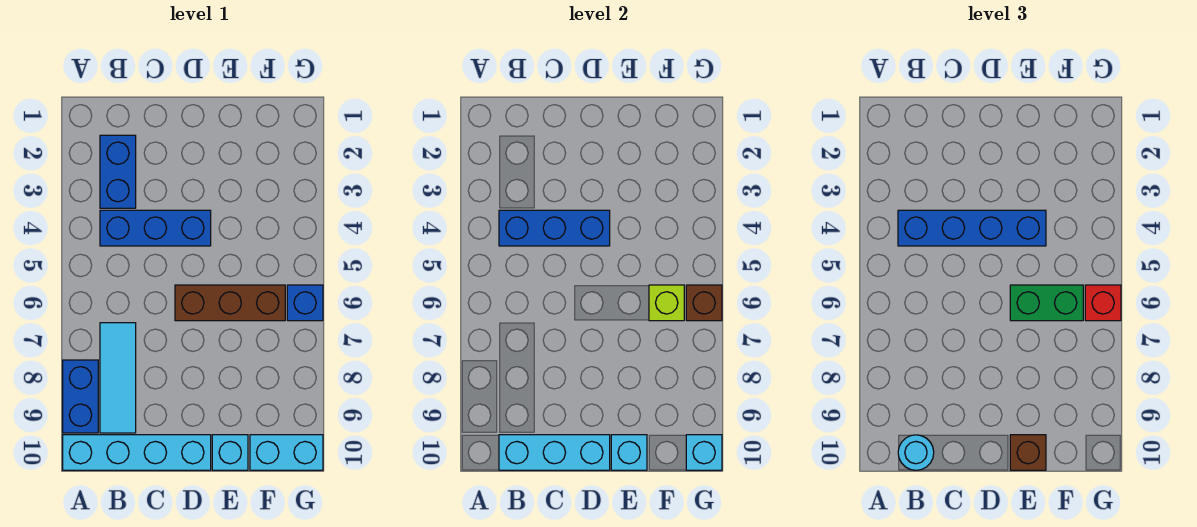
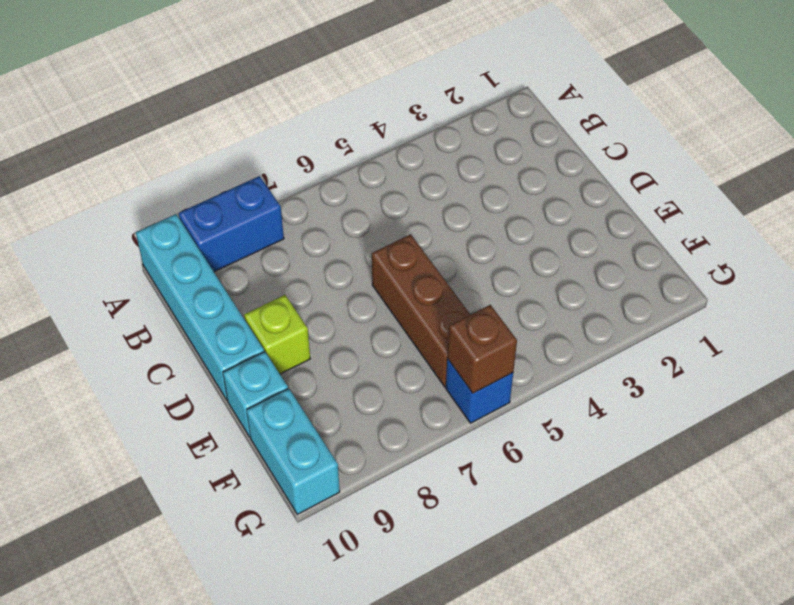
lime 1x1 brick [244,295,310,374] -> lime 1x1 brick moved to [649,285,684,321]
none -> blue 1x2 brick [100,135,136,208]
none -> blue 1x3 brick [100,210,211,246]
none -> cyan 1x3 tile [100,323,136,433]

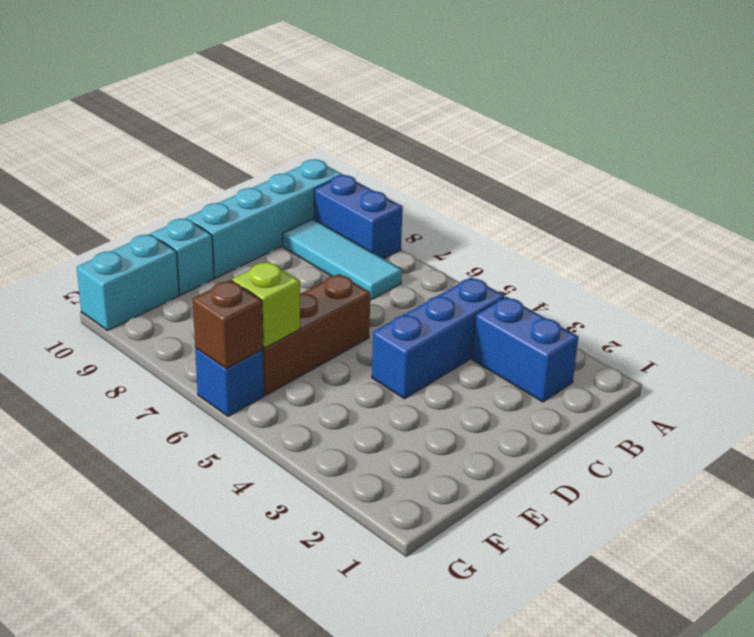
none -> blue 1x3 brick [499,210,610,246]
none -> cyan 1x3 brick [499,435,610,470]
none -> cyan 1x1 brick [611,435,647,470]

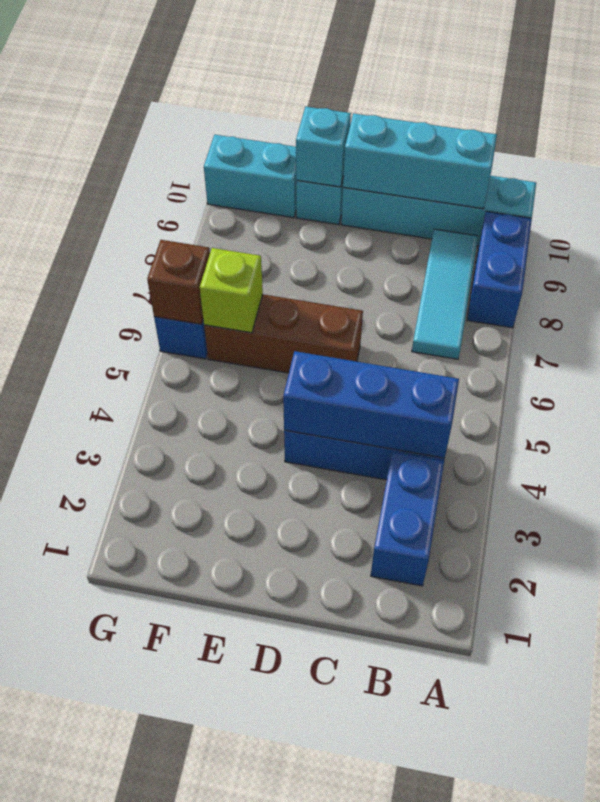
none -> cyan 1x1 brick [686,435,722,470]
none -> blue 1x4 brick [898,210,1046,246]
none -> cyan 1x1 round brick [898,435,934,470]

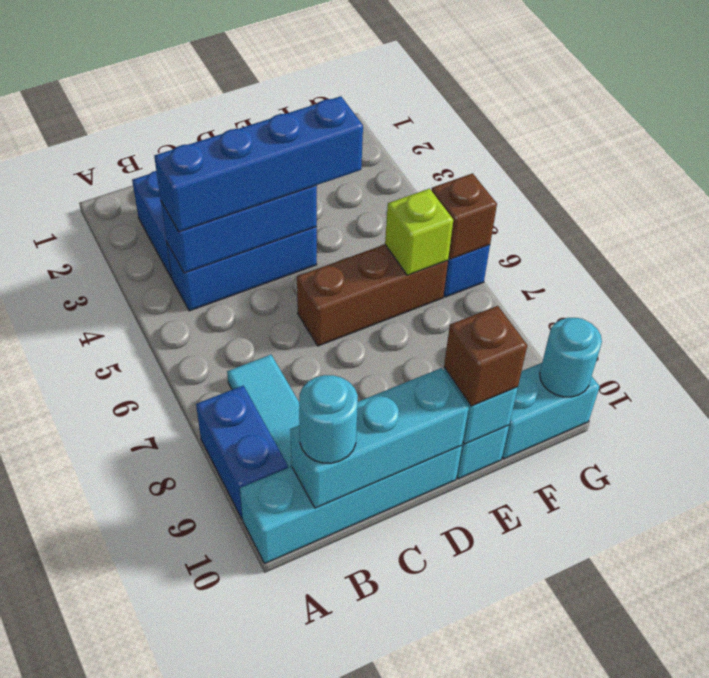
cyan 1x1 round brick [540,318,602,397] -> cyan 1x1 brick [686,435,722,470]
none -> green 1x2 brick [1010,285,1083,321]
none -> red 1x1 brick [1085,285,1121,321]

